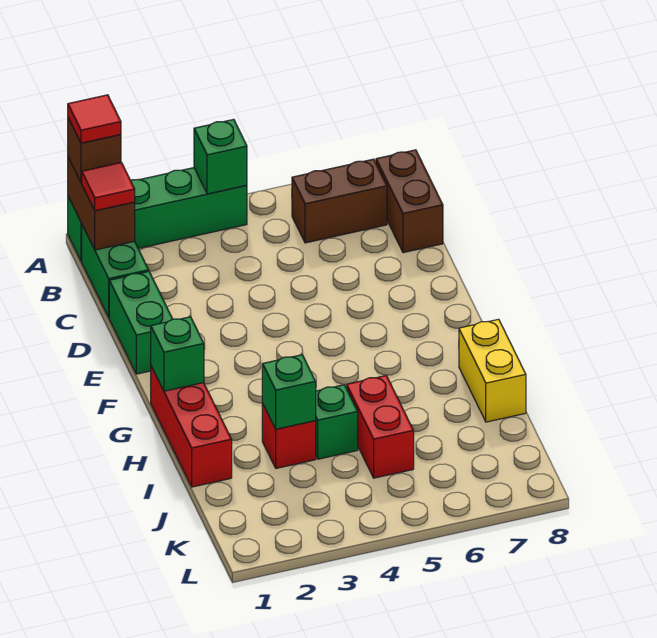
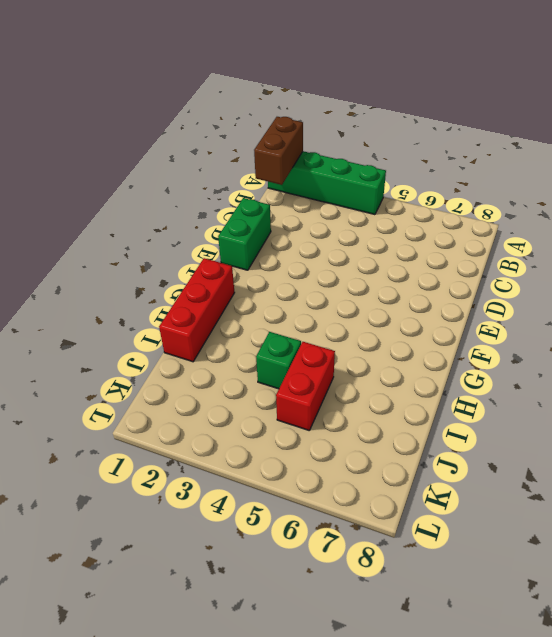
none -> green 1x2 brick [82,225,149,317]
none -> brown 1x2 brick [292,159,387,243]
none -> brown 1x2 brick [376,150,443,253]

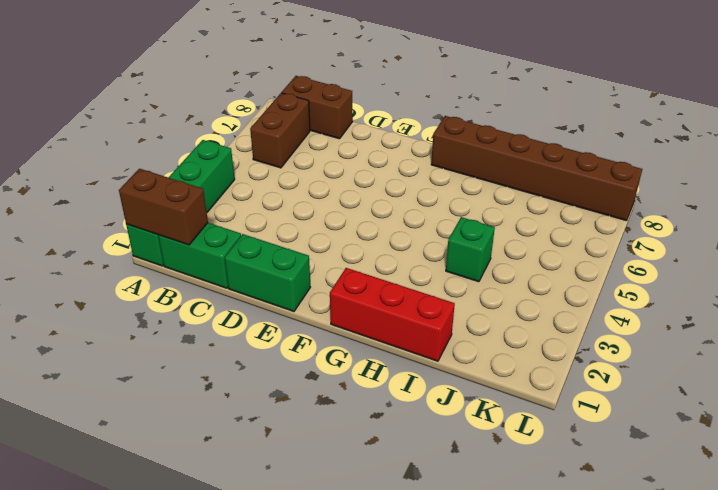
brown 1x6 brick [431,116,642,221] -> yellow 1x2 brick [459,319,526,422]
none -> red 1x1 brick [262,403,316,468]
none -> red 1x2 brick [347,376,414,478]
none -> green 1x1 brick [194,119,247,194]

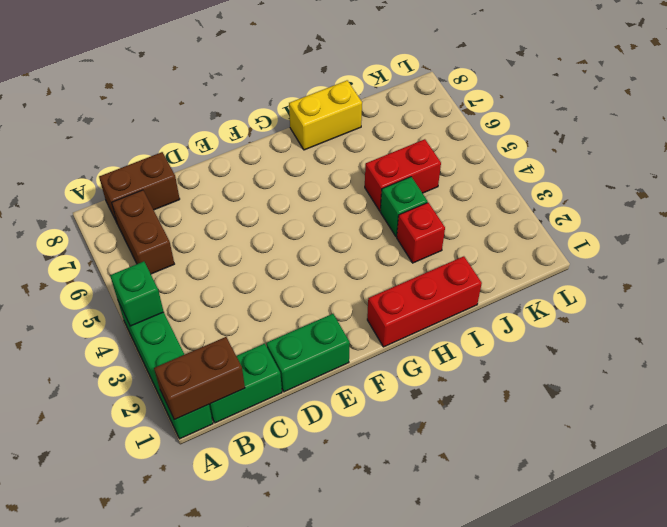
none -> green 1x1 brick [151,317,204,391]
none -> green 1x1 brick [262,355,316,429]
none -> brown 1x1 brick [68,118,121,182]

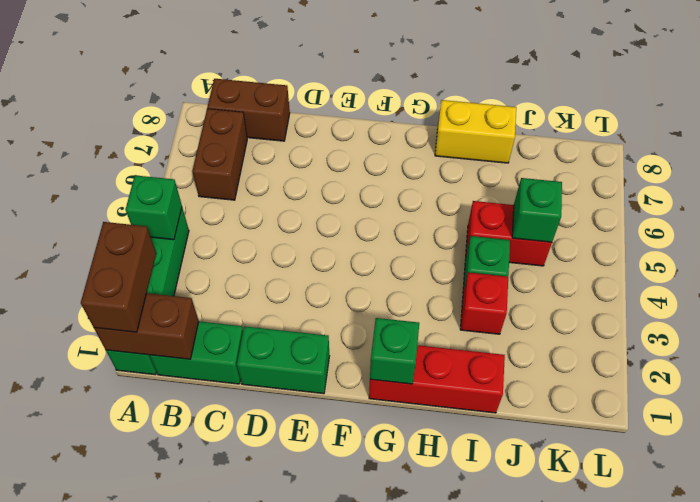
brown 1x2 brick [81,222,156,332] -> brown 1x1 brick [68,118,121,182]
green 1x1 brick [512,178,562,242] -> green 1x1 brick moved to [262,355,316,429]
none -> red 1x1 tile [82,162,135,211]
none -> red 1x1 tile [68,95,121,143]

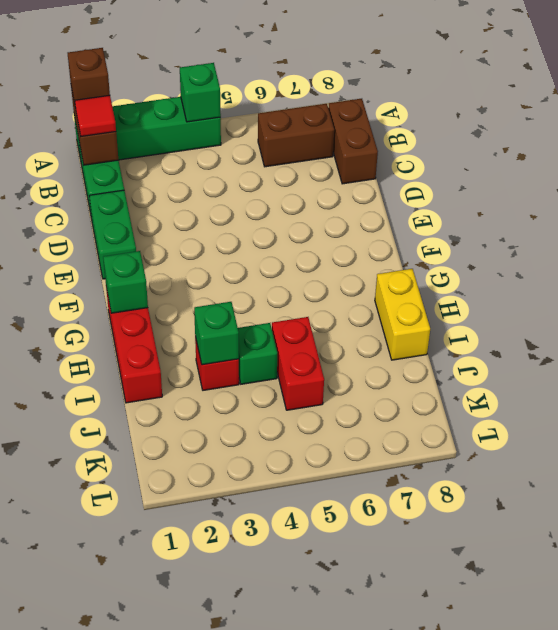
none -> red 1x1 tile [68,95,121,143]

